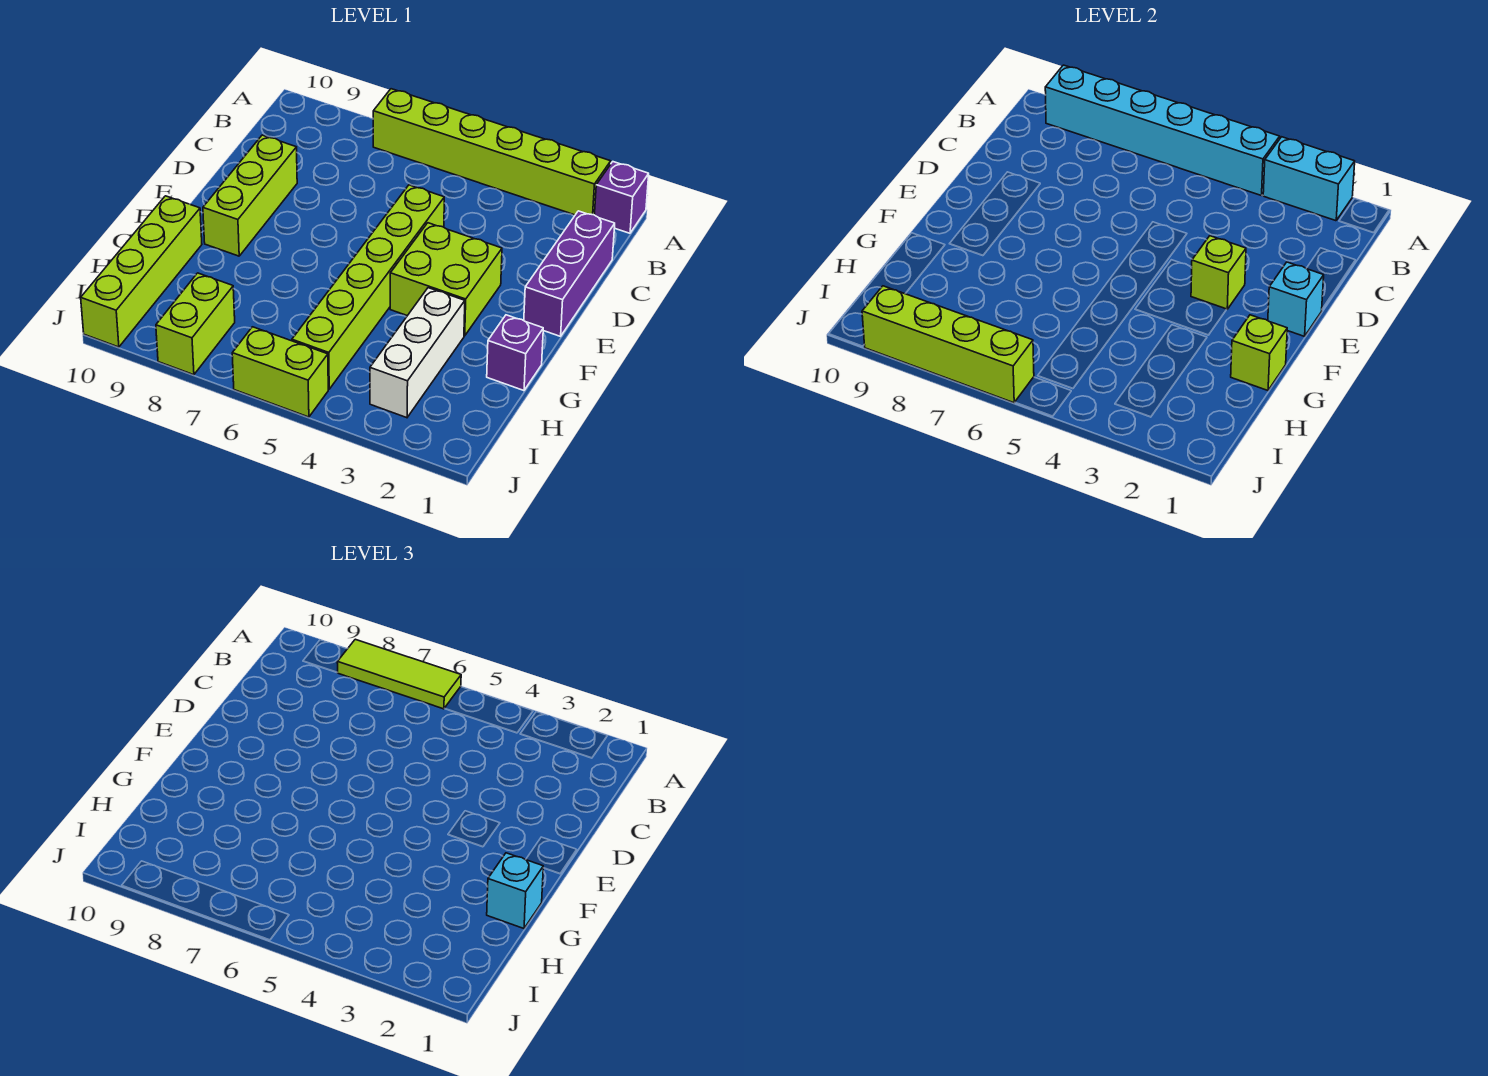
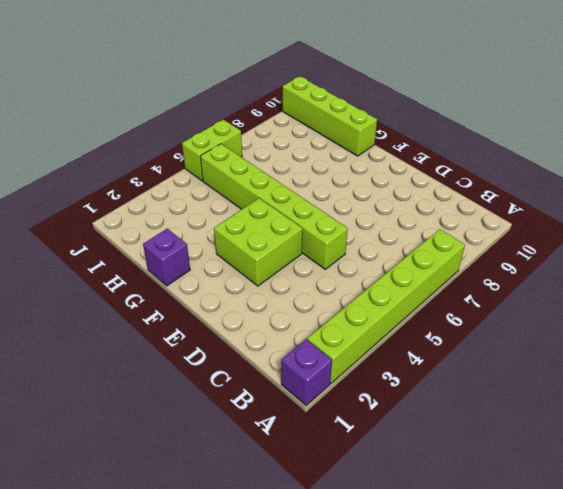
none -> purple 1x3 brick [524,211,615,336]
none -> lime 1x3 brick [203,135,297,256]
none -> white 1x3 brick [370,288,465,418]

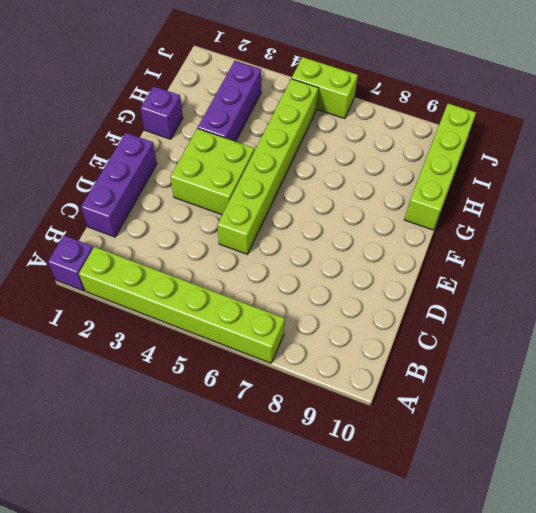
purple 1x3 brick [198,61,261,142] -> white 1x3 brick [370,288,465,418]
none -> lime 1x3 brick [203,135,297,256]
none -> lime 1x2 brick [156,273,235,375]
none -> cyan 1x2 brick [1263,137,1355,221]

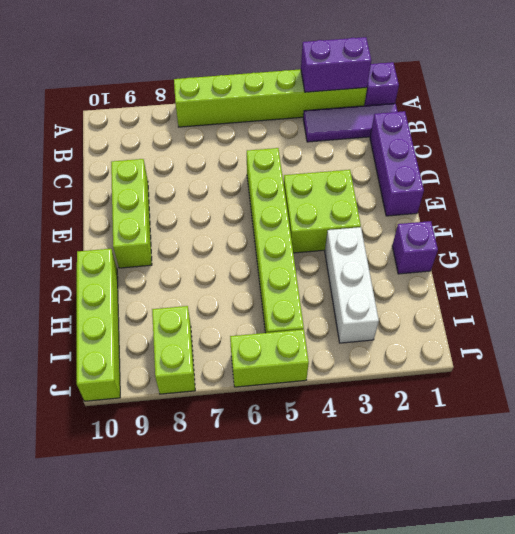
purple 1x2 brick [301,37,371,92] -> cyan 1x2 brick [1263,137,1355,221]
purple 1x3 tile [303,103,398,142] -> none
none -> cyan 1x6 brick [1045,65,1280,196]
none -> cyan 1x1 brick [1268,262,1324,336]
none -> lime 1x1 brick [1191,236,1246,309]

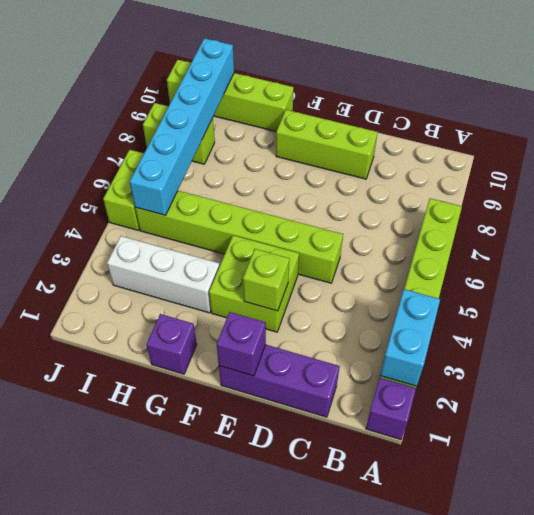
purple 1x1 brick [217,312,266,376] -> cyan 1x1 brick [1268,262,1324,336]
cyan 1x6 brick [130,38,234,215] -> cyan 1x6 brick moved to [1045,65,1280,196]
none -> lime 1x1 brick [1231,315,1287,391]
none -> lime 1x4 brick [862,286,1034,403]
none -> lime 1x3 tile [337,639,461,709]

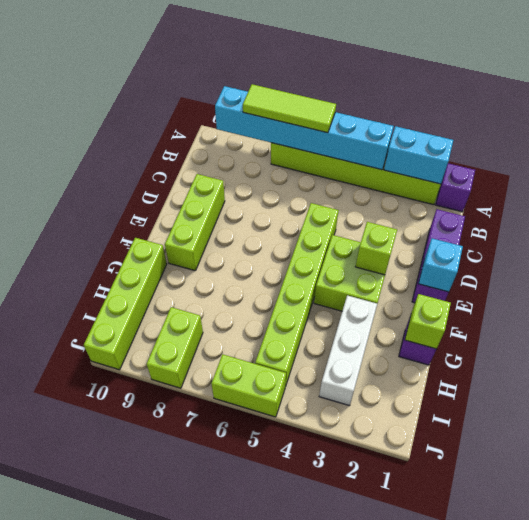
none -> lime 1x4 brick [862,286,1034,403]
none -> cyan 1x1 brick [487,853,543,929]

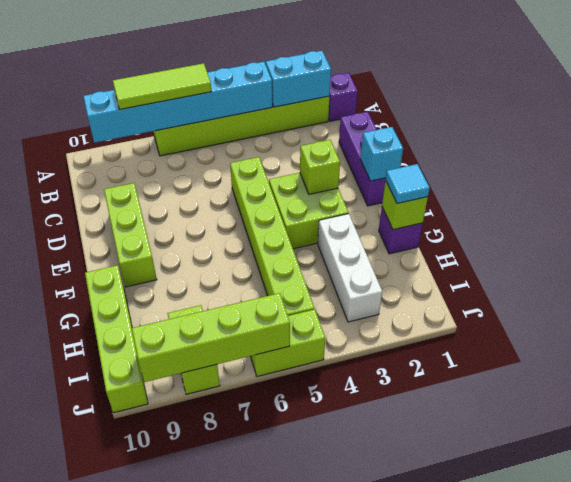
cyan 1x1 tile [386,164,430,203] -> cyan 1x1 brick [487,853,543,929]

